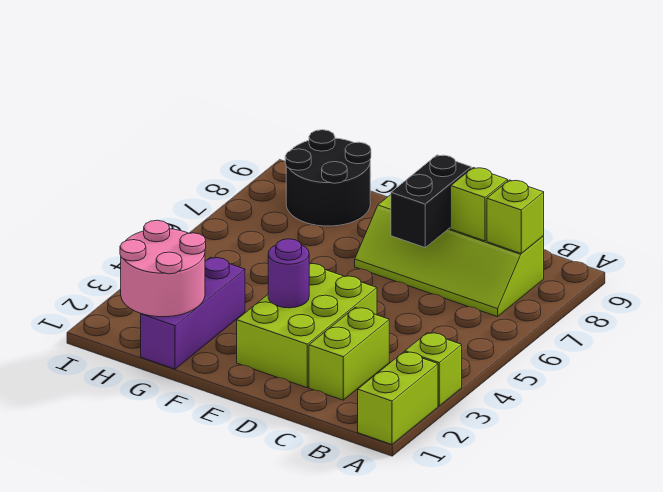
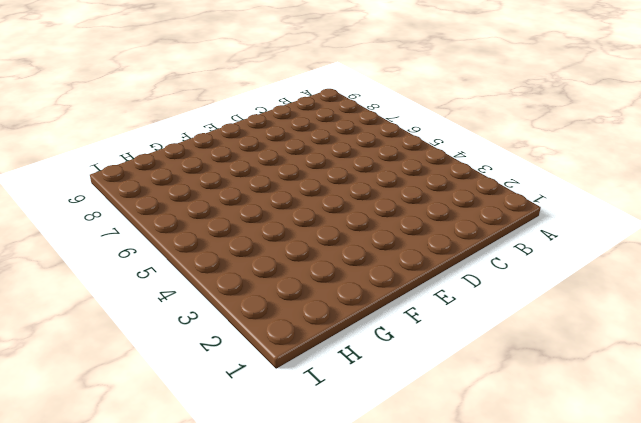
none -> lime 1x2 brick [358,352,438,444]
none -> lime 1x1 brick [405,333,462,406]
none -> lime 2x4 slope [355,195,544,317]

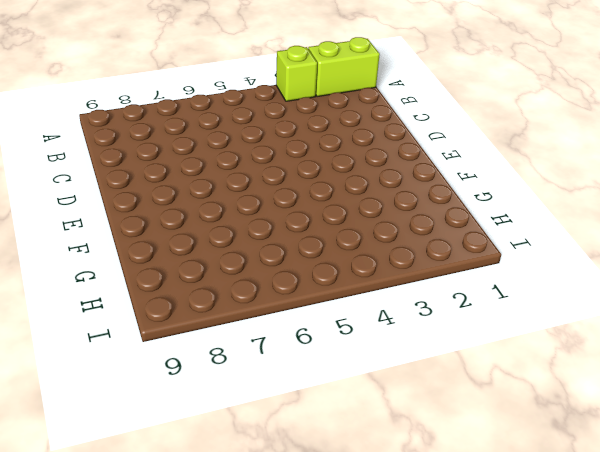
none -> lime 2x4 slope [355,195,544,317]
none -> lime 1x2 brick [309,308,389,400]
none -> lime 2x3 brick [237,264,377,388]

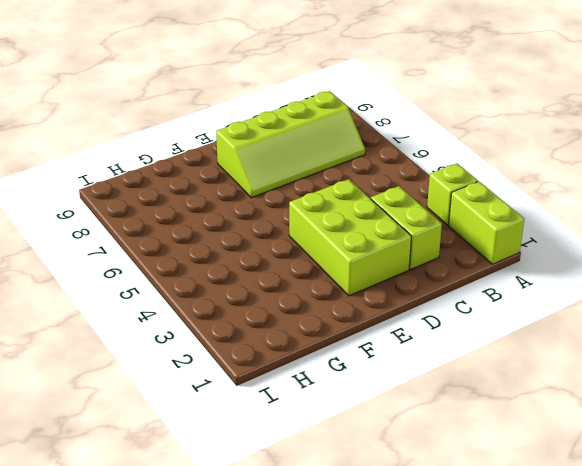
none -> purple 1x3 brick [141,257,245,369]
none -> black 2x2 round brick [285,130,371,226]
none -> lime 1x1 brick [487,180,544,253]

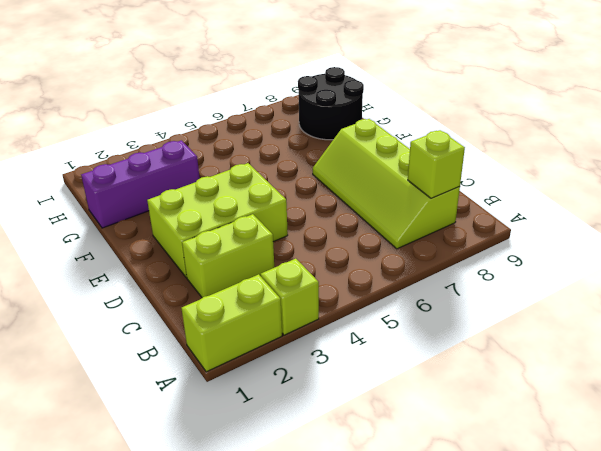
none -> lime 1x1 brick [451,168,508,241]
none -> black 1x2 brick [391,155,471,247]
none -> purple 1x1 round brick [268,239,309,308]

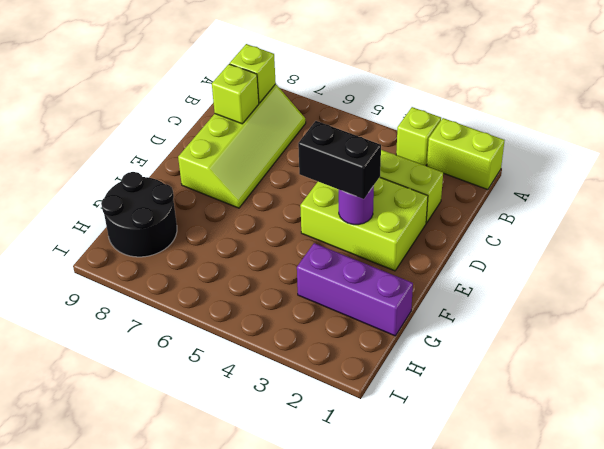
black 1x2 brick [298,121,381,199] -> black 1x2 brick moved to [391,155,471,247]
none -> pink 2x2 round brick [120,220,206,317]

